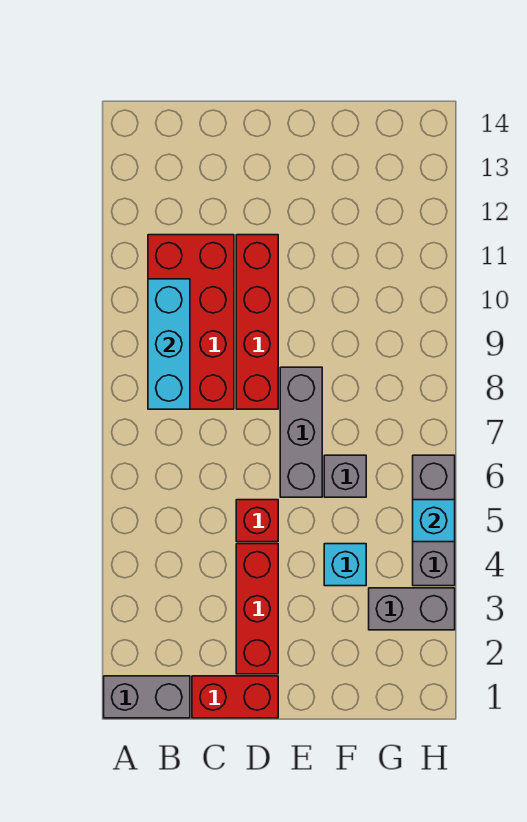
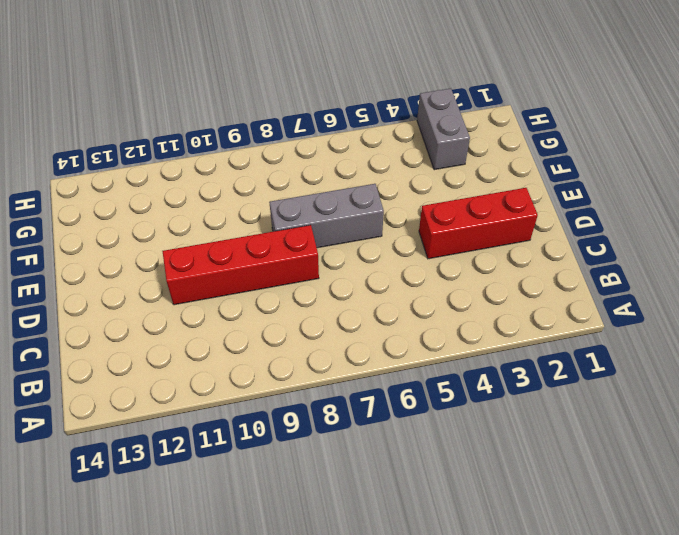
none -> grey 1x2 brick [104,676,190,718]
none -> red 2x4 brick [148,235,234,409]
none -> red 1x2 brick [192,676,278,718]

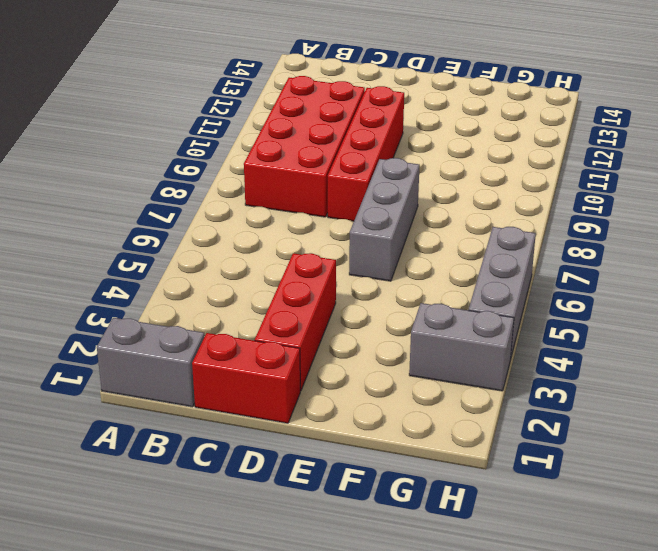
none -> red 1x1 brick [236,500,278,542]
none -> cyan 1x1 brick [324,544,366,586]
none -> grey 1x1 brick [324,455,366,497]

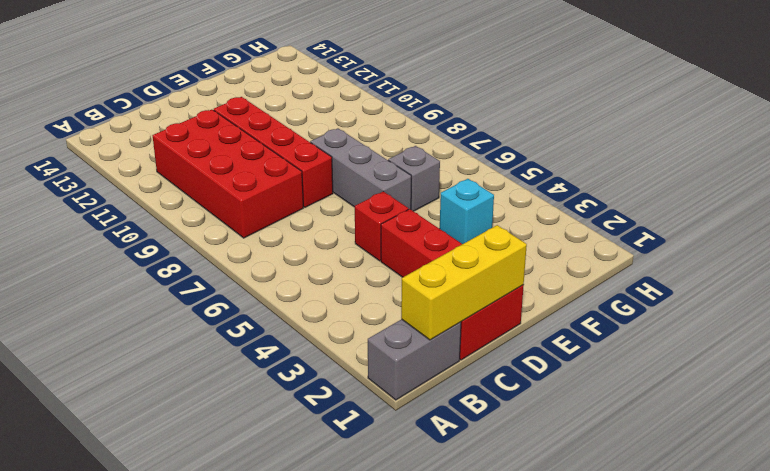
yellow 1x3 brick [401,225,527,340] -> none
none -> grey 1x2 brick [369,588,455,630]
none -> grey 1x3 brick [413,455,455,586]
none -> cyan 1x3 brick [148,279,190,409]

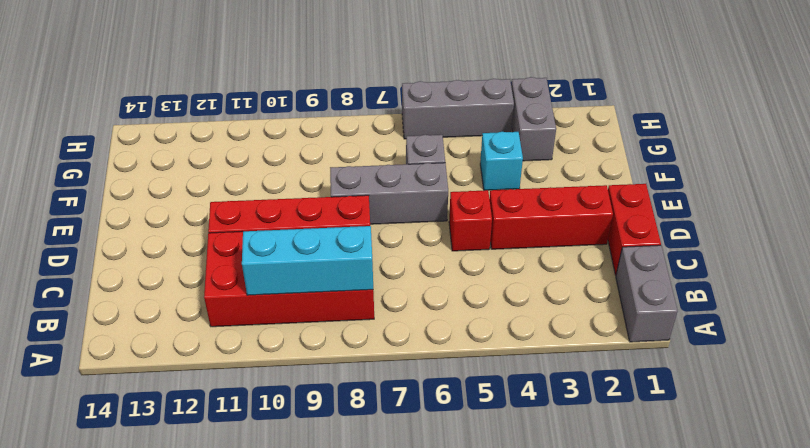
none -> cyan 1x1 brick [413,500,455,542]

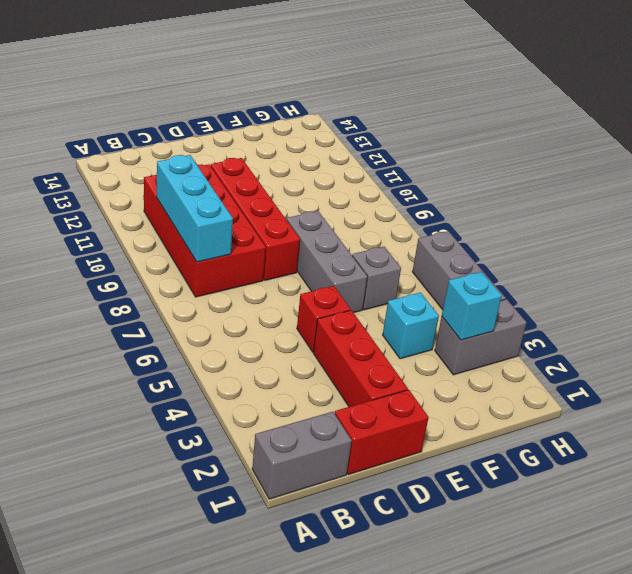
cyan 1x1 brick [442,272,502,340] -> cyan 1x1 brick moved to [413,500,455,542]

